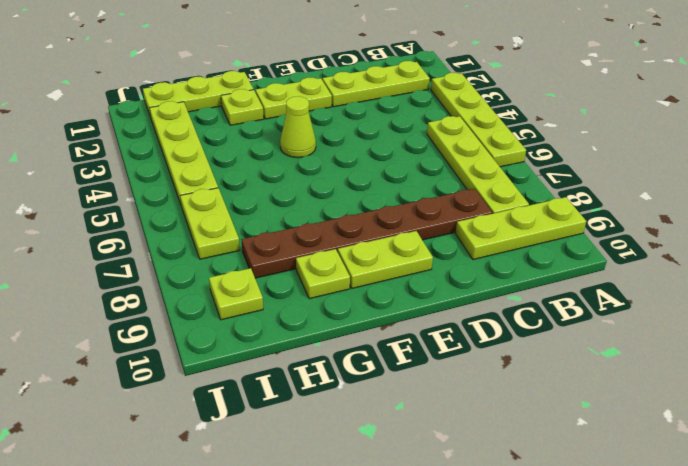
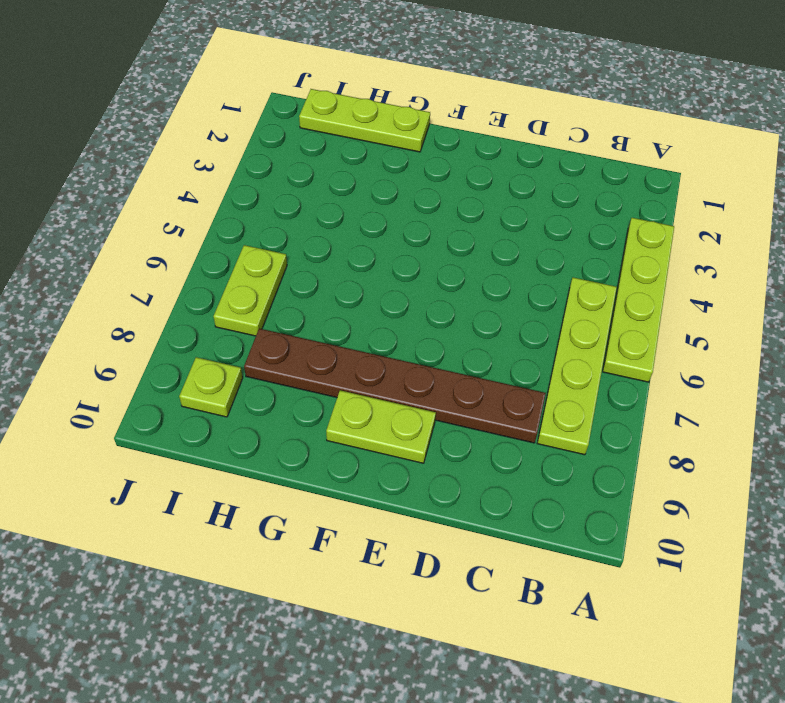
none -> lime 1x3 plate [456,197,586,260]
none -> lime 1x3 plate [323,61,430,107]
none -> lime 1x2 plate [256,77,332,119]

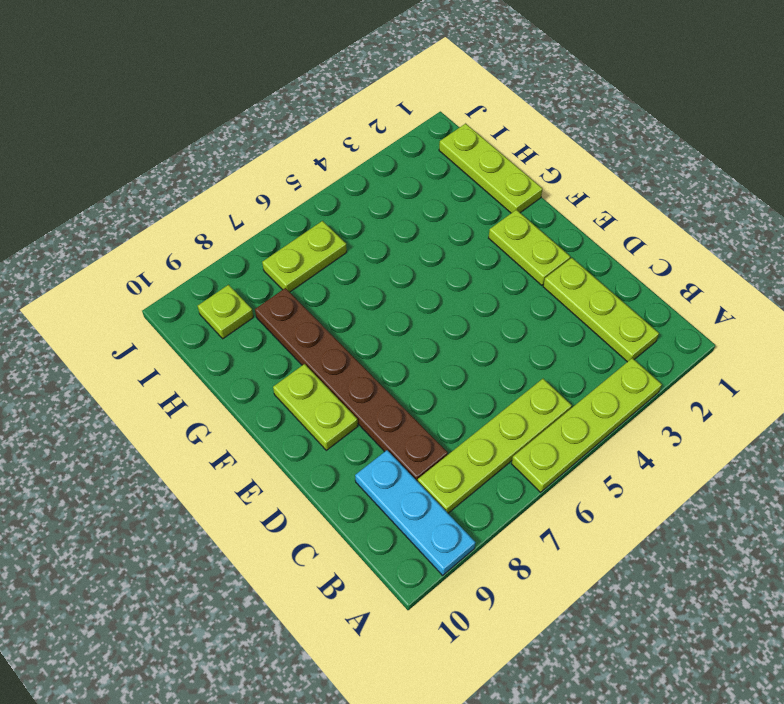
cyan 1x3 plate [355,450,475,575] -> lime 1x3 plate [456,197,586,260]
none -> lime 1x1 cone [280,96,316,158]
none -> lime 1x1 plate [221,89,264,125]
none -> lime 1x1 plate [296,249,350,299]

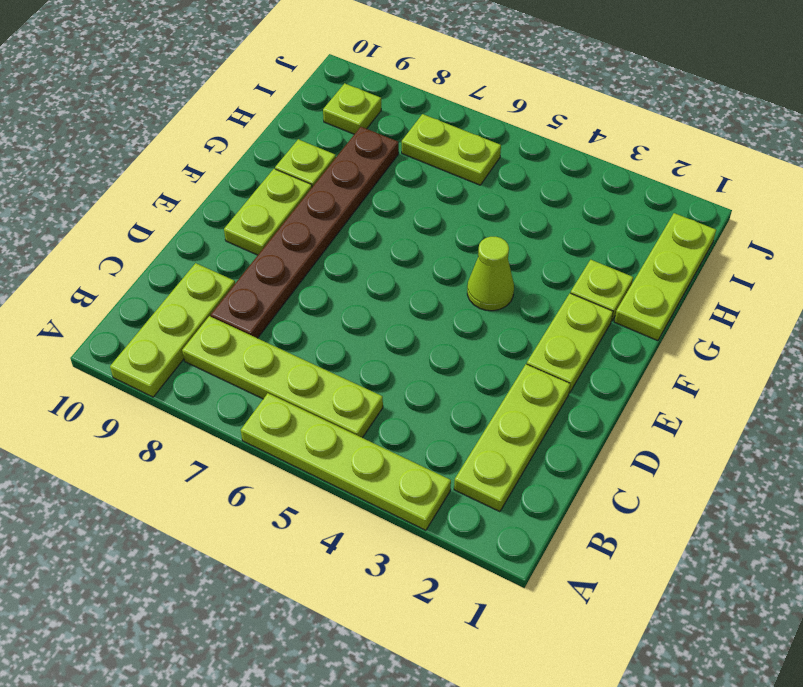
none -> lime 1x4 plate [149,101,218,204]

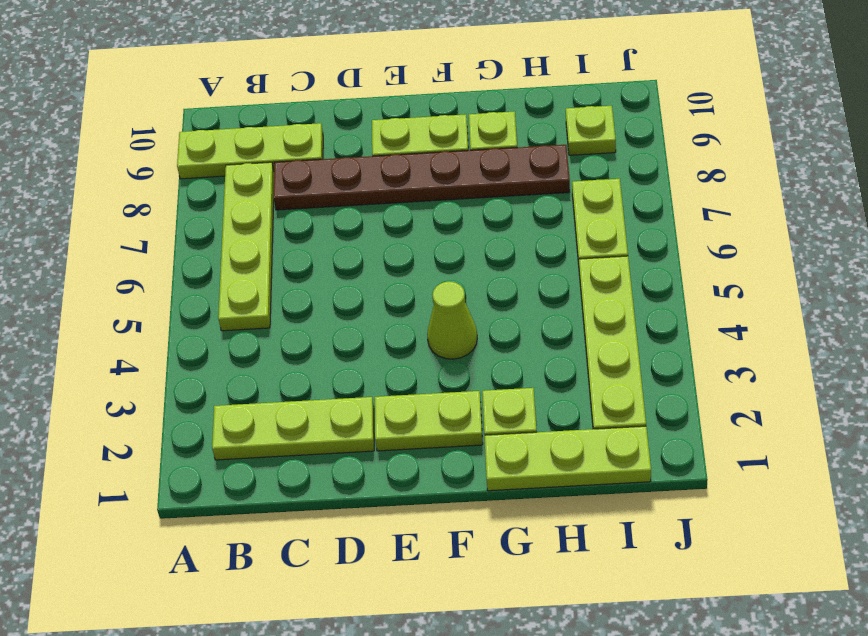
none -> lime 1x4 plate [431,73,526,167]

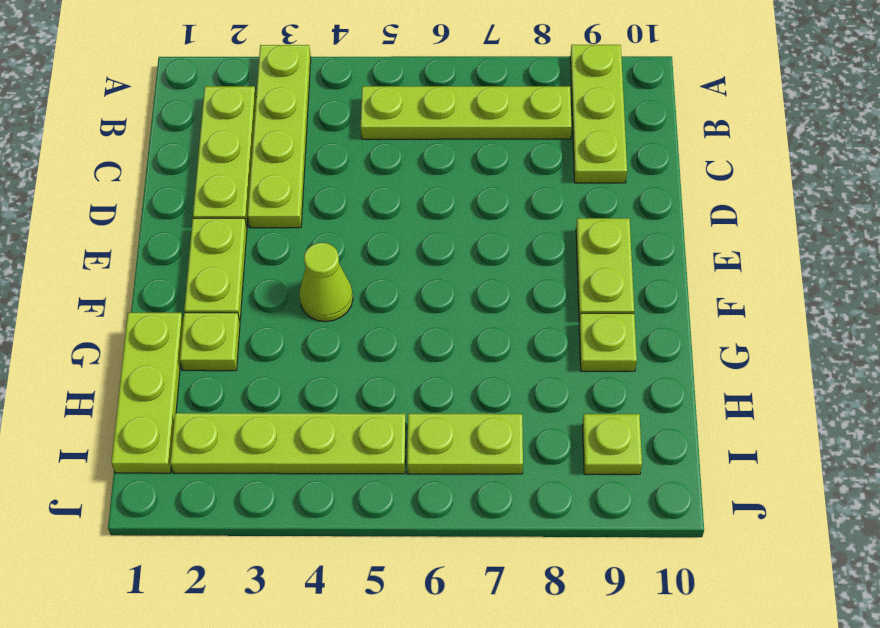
lime 1x4 plate [248,45,311,228] -> lime 1x4 plate turned to [431,73,526,167]
none -> brown 1x6 plate [241,189,492,278]

